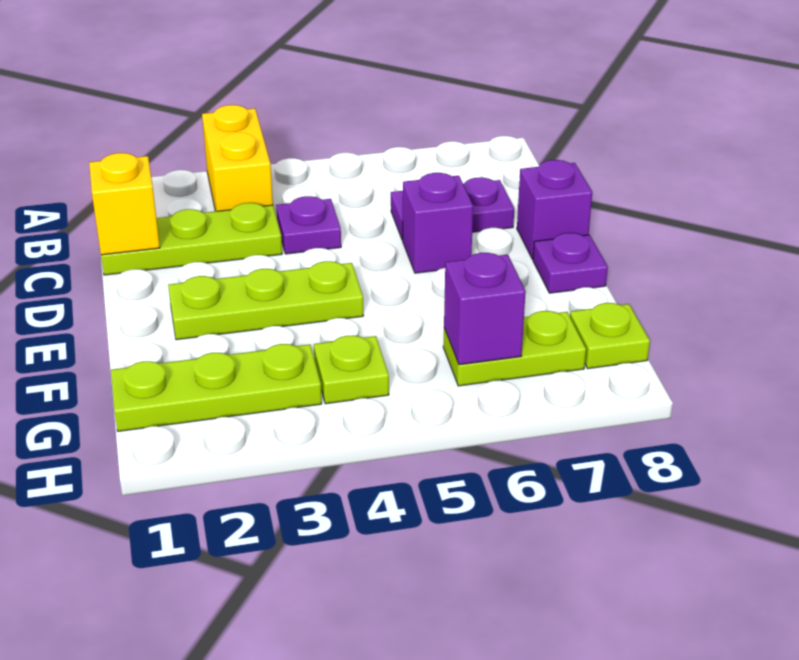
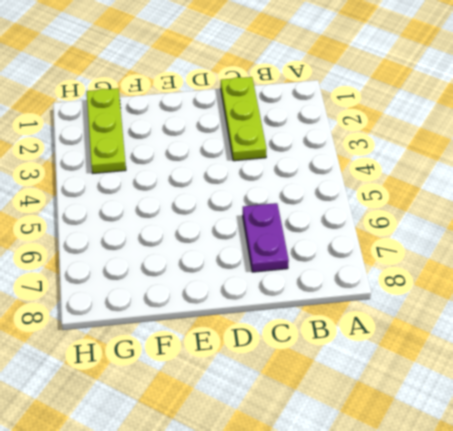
none -> yellow 1x2 brick [202,105,273,211]
none -> purple 1x1 plate [276,196,341,254]
none -> purple 1x1 brick [403,173,473,273]

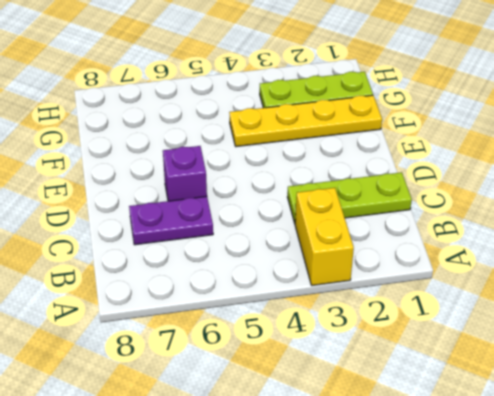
yellow 1x4 plate [229,95,382,147] -> none
none -> purple 1x1 plate [276,196,341,254]
none -> purple 1x1 brick [517,160,592,259]
none -> lime 1x3 plate [168,261,363,340]

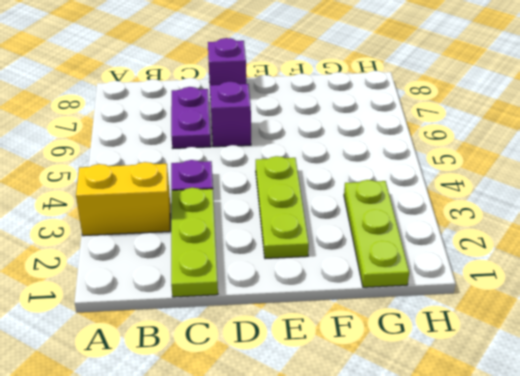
none -> purple 1x1 plate [533,233,608,293]
none -> lime 1x1 plate [314,335,389,404]
none -> lime 1x2 plate [443,311,586,386]

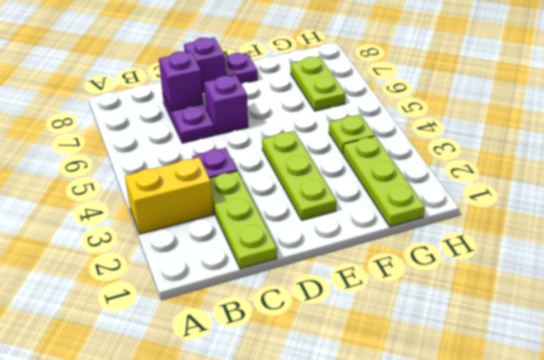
purple 1x1 brick [159,52,203,111] -> purple 1x1 brick moved to [444,253,526,365]
none -> lime 1x1 plate [570,303,650,369]
none -> yellow 1x1 brick [89,153,160,255]

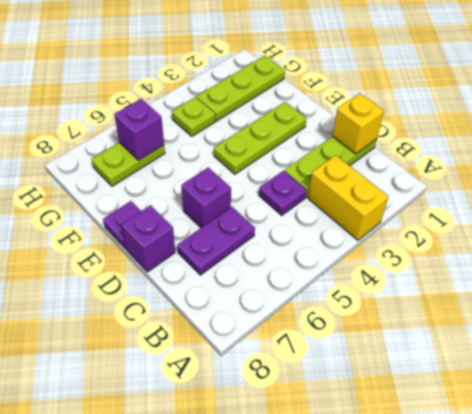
none -> lime 1x1 plate [570,303,650,369]

